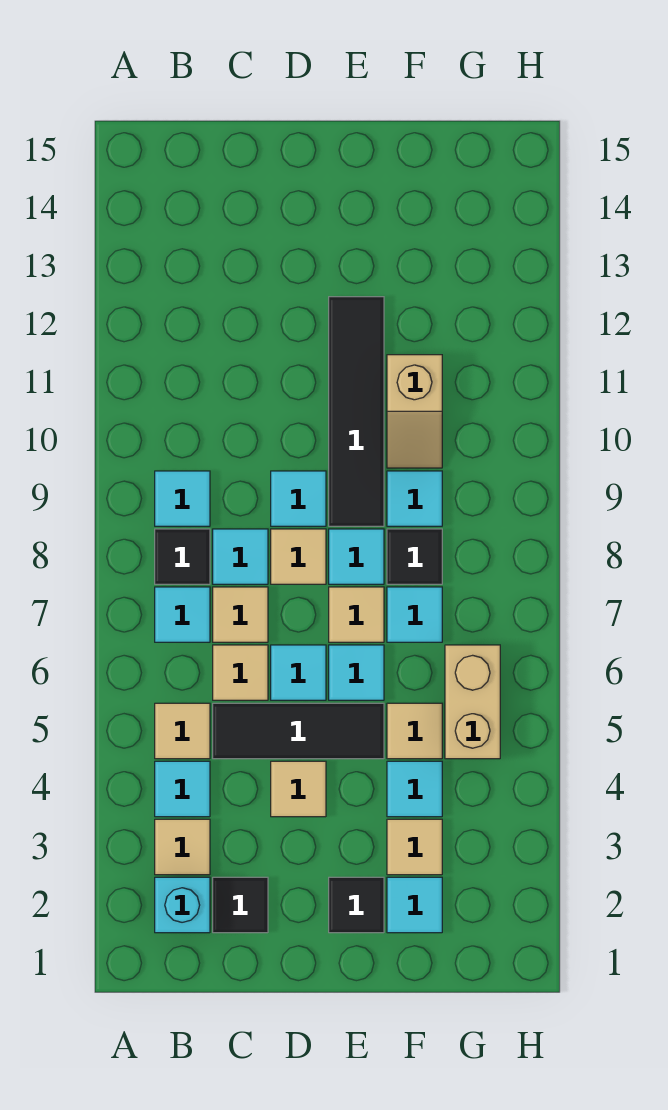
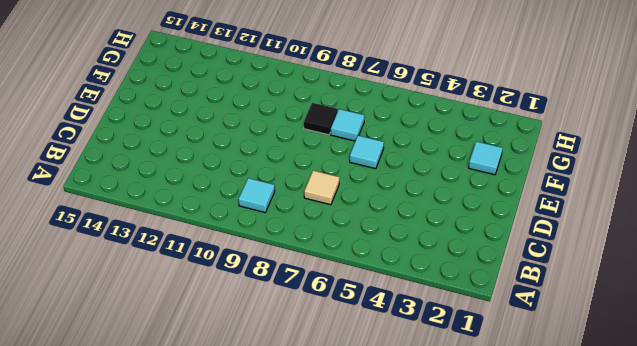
none -> cyan 1x1 brick [155,877,210,933]
none -> tan 1x1 tile [155,819,210,875]
none -> cyan 1x1 tile [155,761,210,817]
none -> tan 1x1 tile [155,703,210,759]

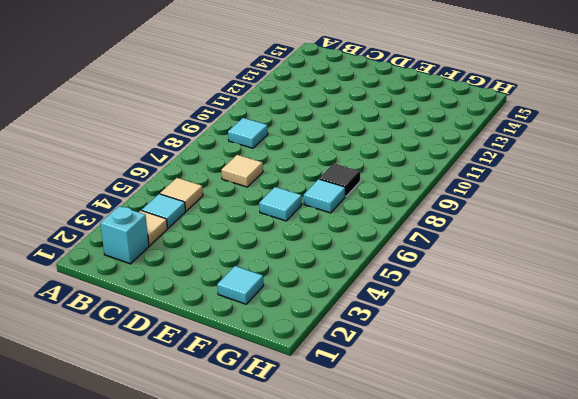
none -> cyan 1x1 tile [155,587,210,642]
none -> black 1x1 tile [155,529,210,584]
none -> black 1x1 tile [213,877,268,933]
none -> black 1x3 tile [213,703,384,759]

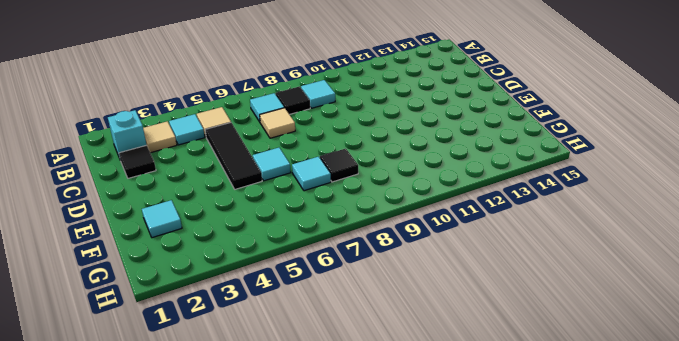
none -> tan 1x1 tile [213,645,268,700]
none -> cyan 1x1 tile [213,529,268,584]
none -> tan 1x1 tile [271,761,326,817]
none -> cyan 1x1 tile [271,645,326,700]

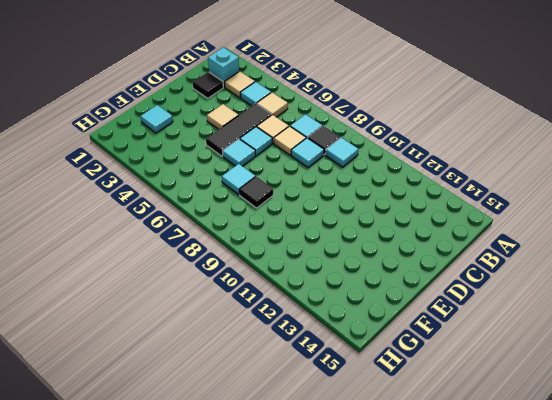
none -> tan 1x1 tile [271,529,326,584]
none -> cyan 1x1 tile [271,471,326,526]
none -> black 1x1 tile [329,877,384,933]
none -> tan 1x1 tile [329,587,384,642]

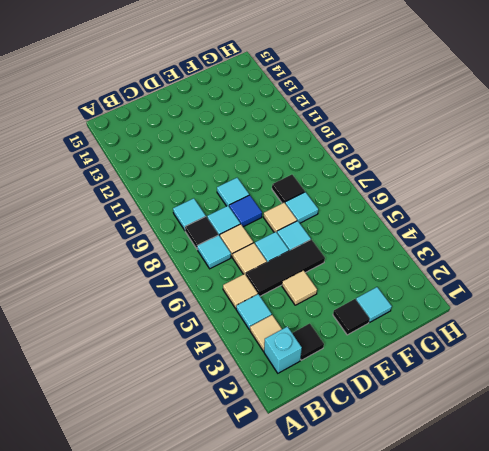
blue 1x1 tile [229,195,262,227] -> tan 1x1 tile [271,529,326,584]
none -> cyan 1x1 tile [329,529,384,584]
none -> black 1x4 tile [329,297,384,526]
none -> tan 1x1 tile [387,819,442,875]
none -> cyan 1x1 tile [387,761,442,817]

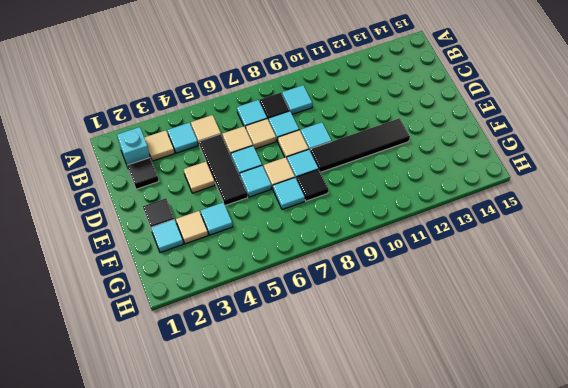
none -> tan 1x1 tile [387,703,442,759]
none -> cyan 1x1 tile [387,471,442,526]
none -> tan 1x2 slope [387,355,442,468]
none -> tan 1x2 brick [445,645,500,759]

